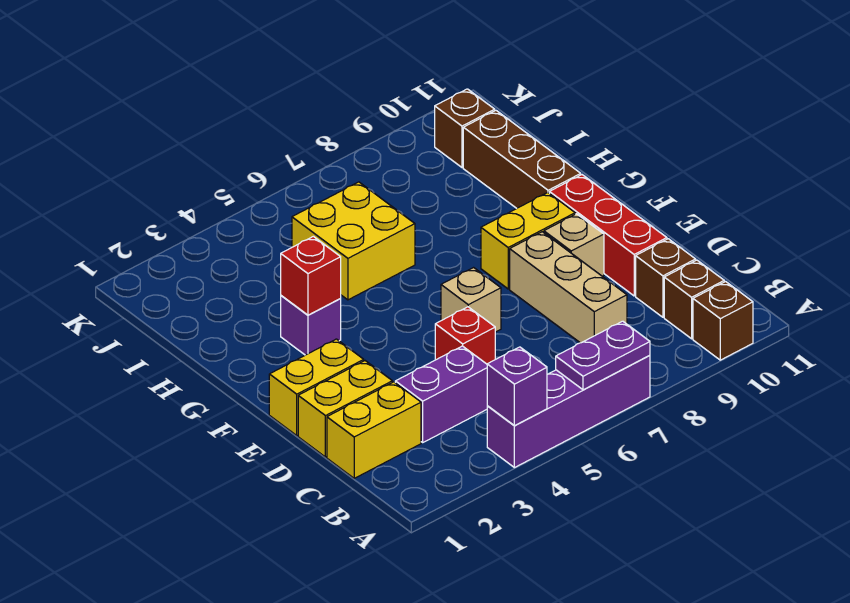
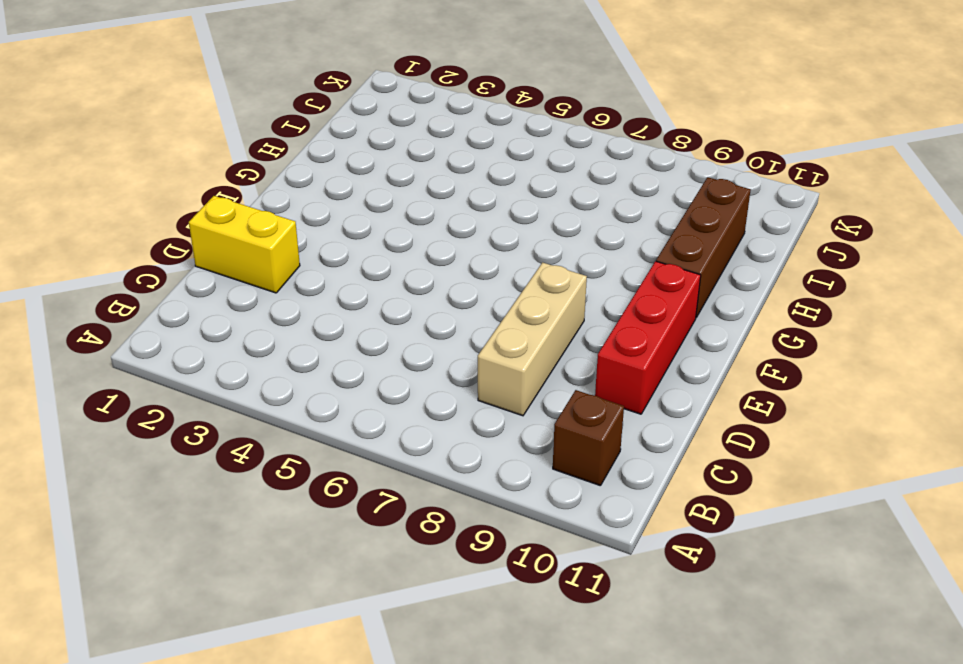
none -> purple 1x4 brick [487,356,650,468]
none -> brown 1x1 brick [693,282,753,360]
none -> yellow 1x2 brick [327,382,421,478]

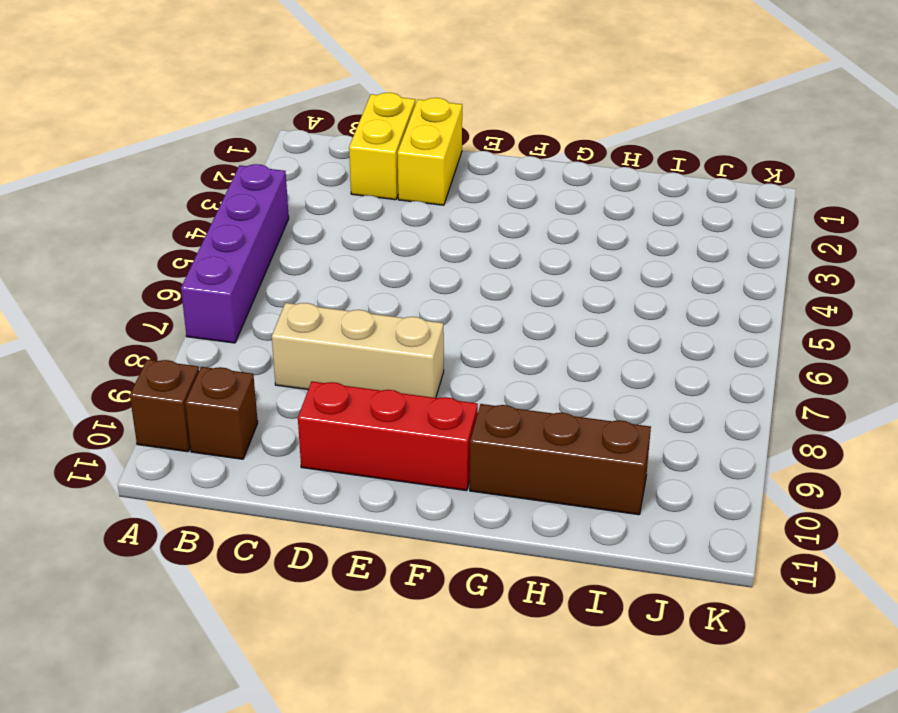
none -> purple 1x2 brick [395,346,487,442]
none -> brown 1x1 brick [636,239,696,317]
none -> red 1x1 brick [435,307,495,364]

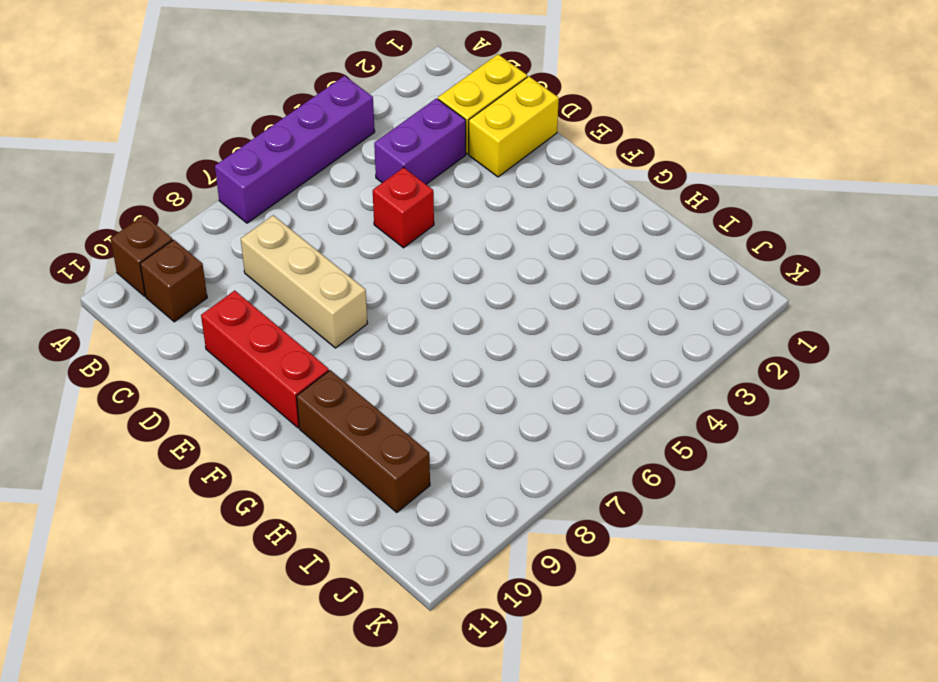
none -> brown 1x1 brick [636,239,696,317]
none -> yellow 1x2 brick [269,339,364,435]
none -> tan 1x1 brick [441,268,501,332]

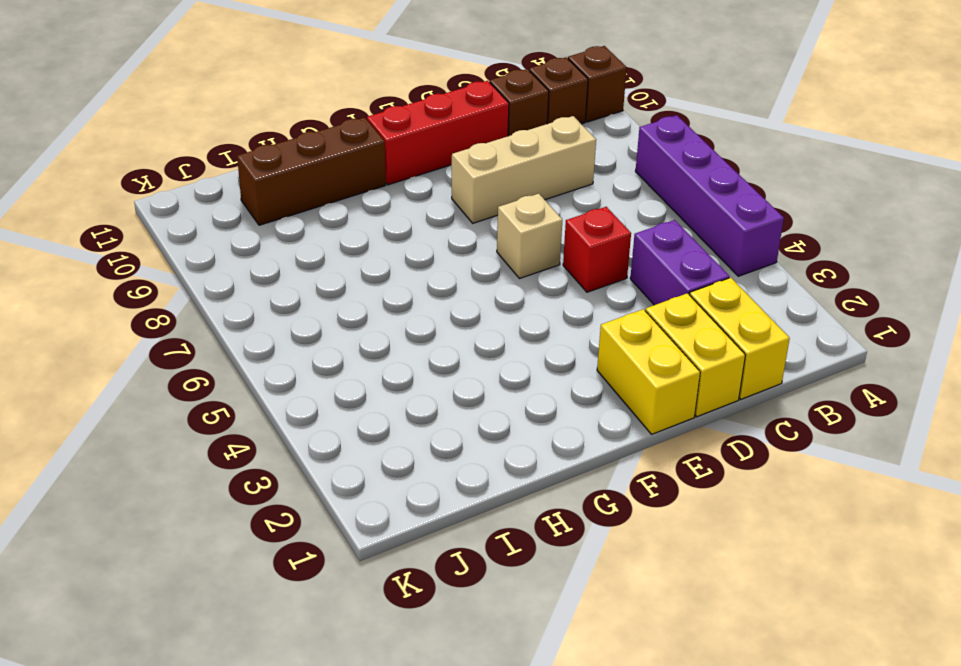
none -> tan 1x1 brick [544,214,604,276]
none -> yellow 1x2 brick [481,193,575,289]
none -> purple 1x1 brick [281,296,341,355]

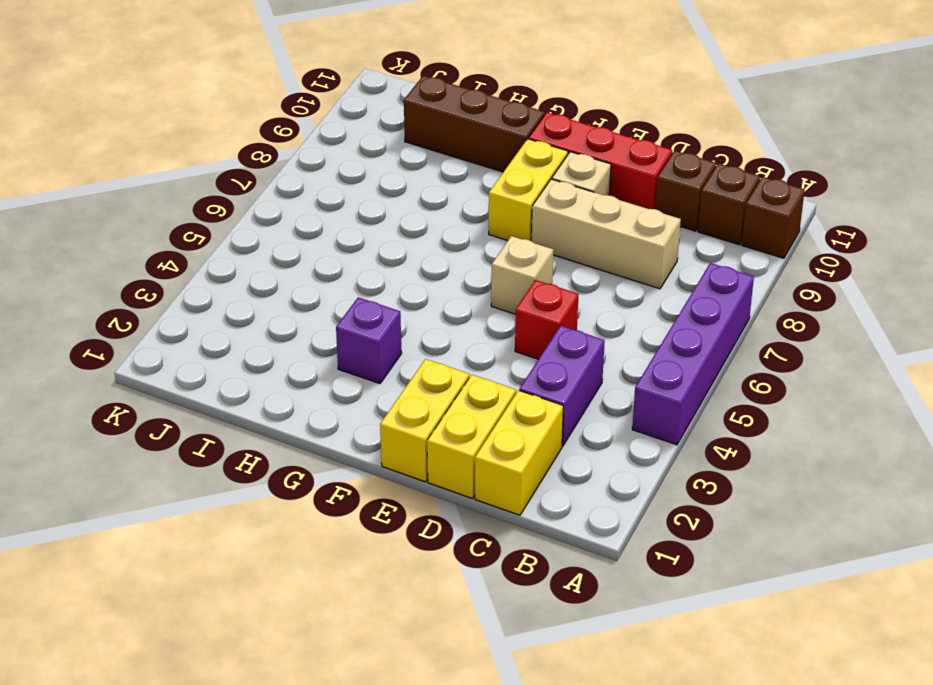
none -> yellow 2x2 brick [292,182,415,300]
none -> brown 1x1 brick [435,89,495,168]
none -> purple 1x1 brick [487,347,547,426]

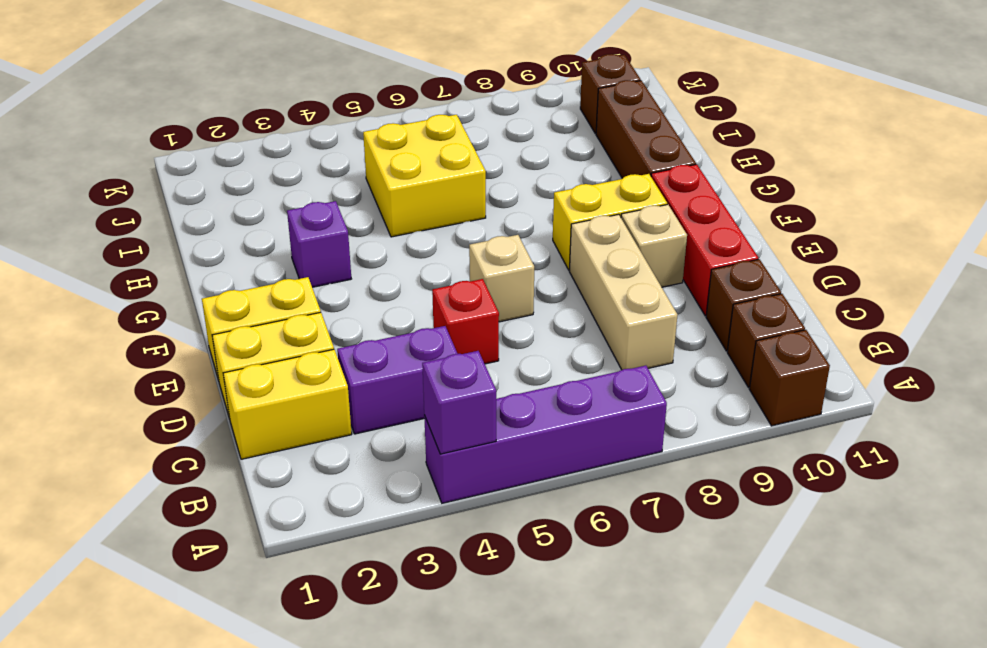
none -> purple 1x2 plate [556,321,650,390]
none -> red 1x1 brick [281,236,341,315]

